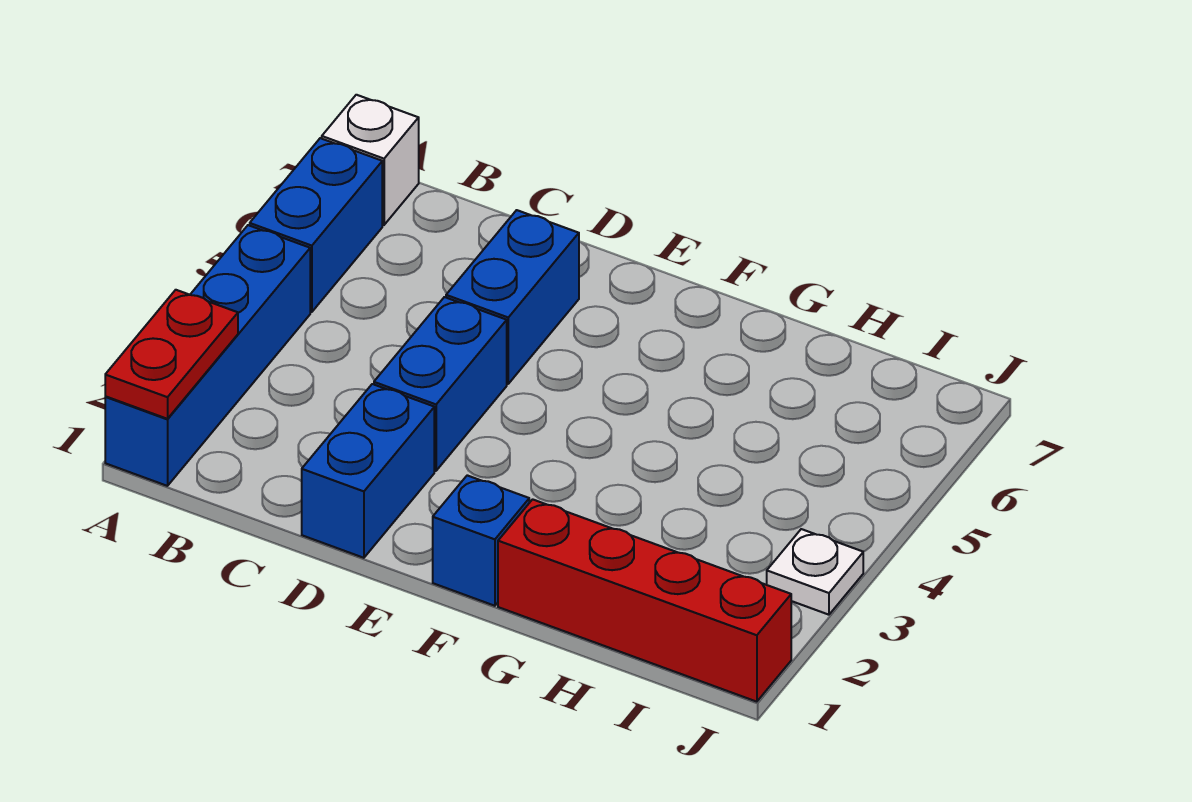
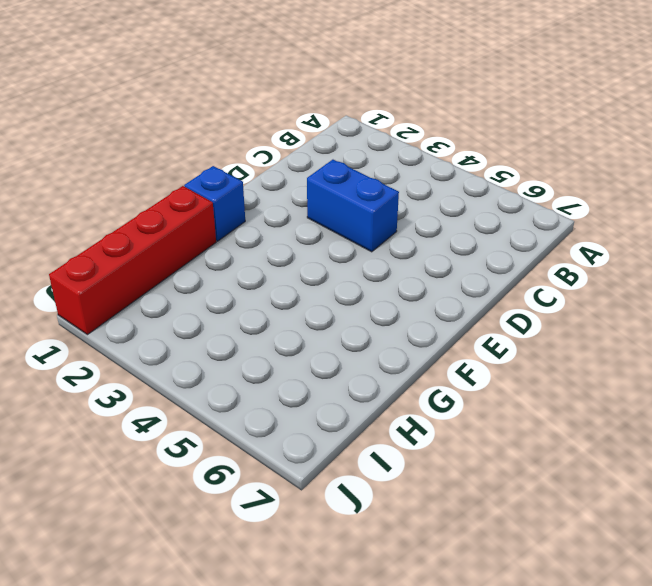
none -> blue 1x4 brick [105,225,310,486]
none -> blue 1x2 brick [250,138,382,312]

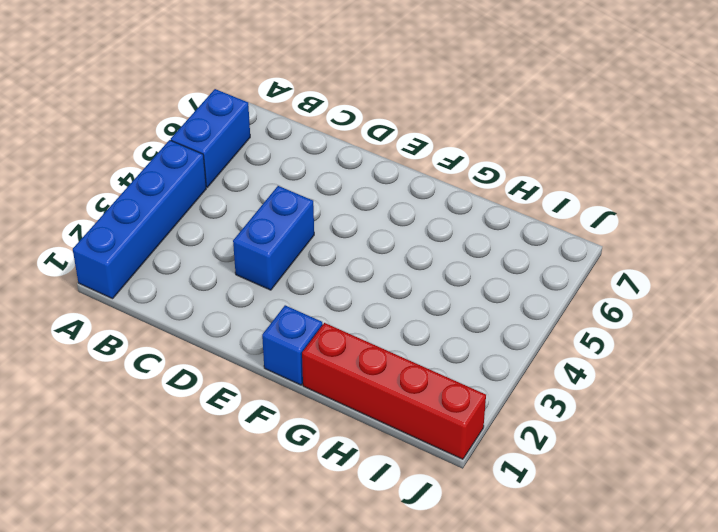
none -> white 1x1 brick [322,95,419,225]
none -> blue 1x2 brick [302,384,434,558]

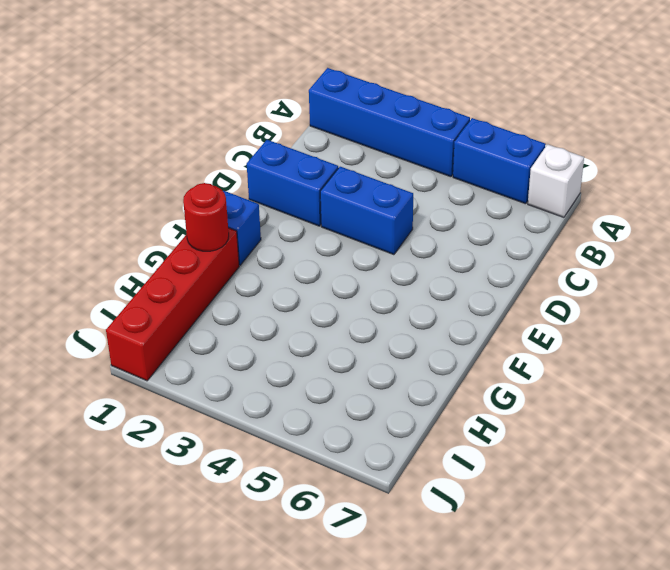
red 1x1 round brick [183,183,229,251] -> none
none -> blue 1x2 brick [446,210,579,384]
none -> white 1x1 plate [767,529,863,615]

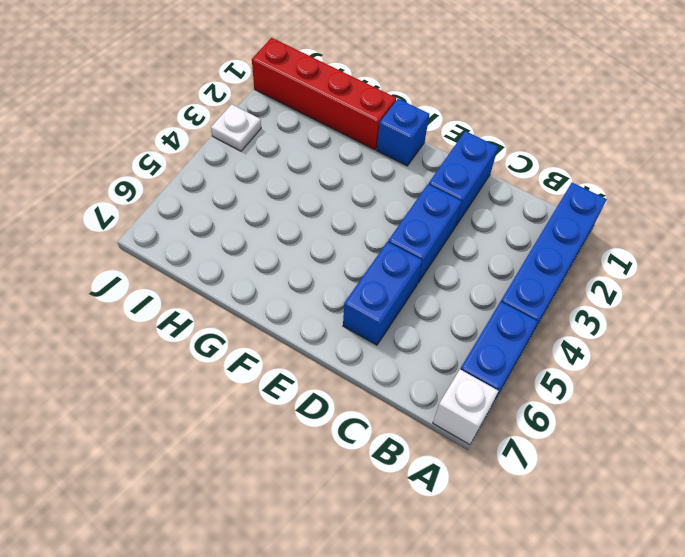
none -> red 1x2 plate [105,290,238,419]

